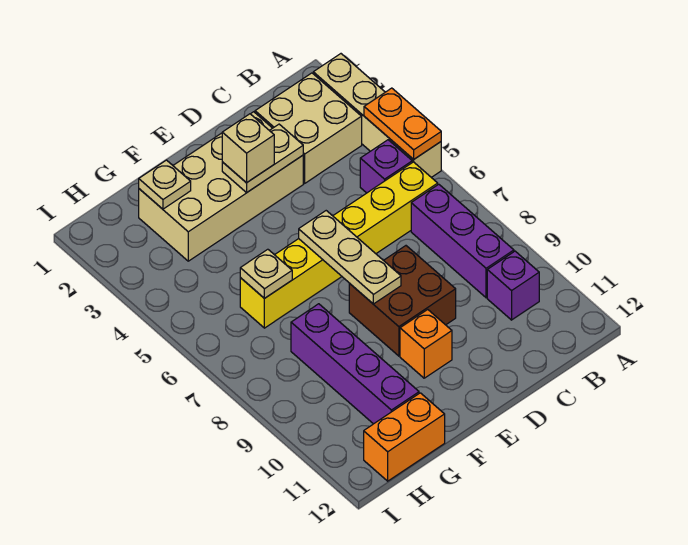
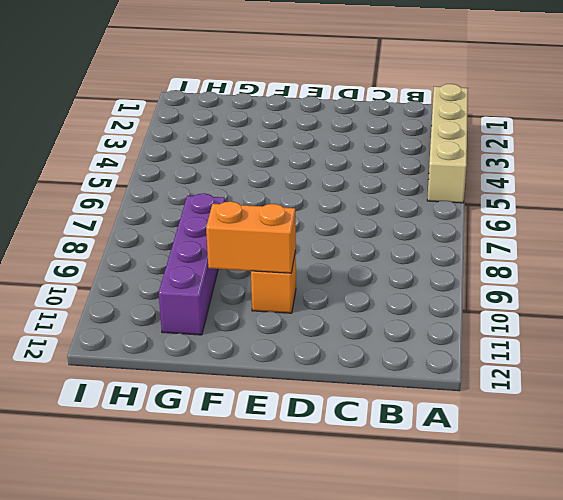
orange 1x2 brick [206,201,296,273] -> orange 1x2 brick moved to [364,393,445,481]
none -> tan 2x2 brick [255,73,362,183]
none -> purple 1x1 brick [360,140,412,193]
none -> yellow 1x6 brick [240,162,438,328]

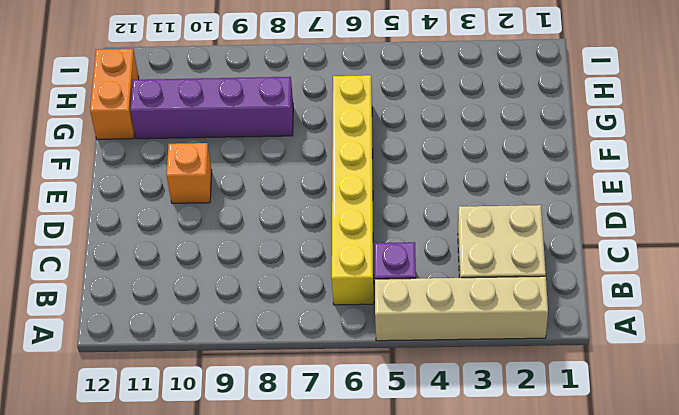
none -> purple 1x3 brick [411,184,514,298]
none -> purple 1x1 brick [487,251,539,320]
none -> tan 2x4 brick [139,112,303,261]

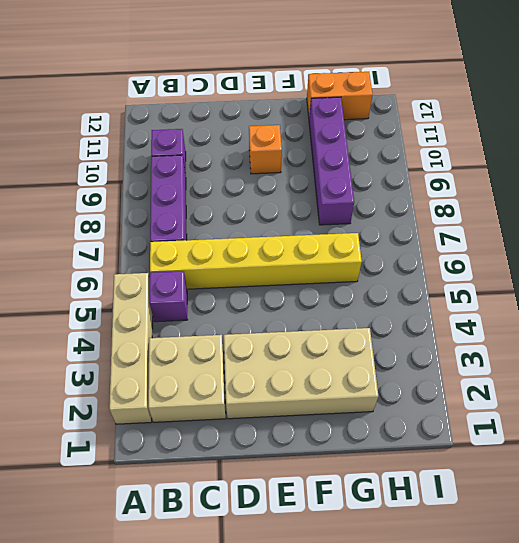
none -> brown 2x2 brick [349,246,456,356]
none -> orange 1x2 plate [364,88,441,159]
none -> tan 1x2 plate [222,124,303,192]

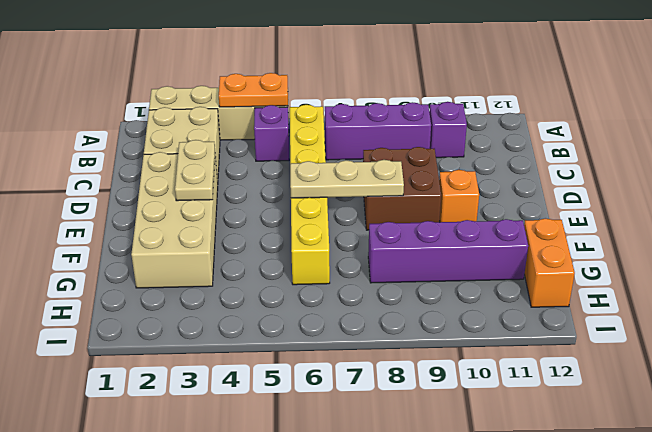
none -> tan 1x1 plate [139,160,191,209]
none -> tan 1x1 plate [240,249,292,298]
none -> tan 1x1 brick [222,114,274,183]

